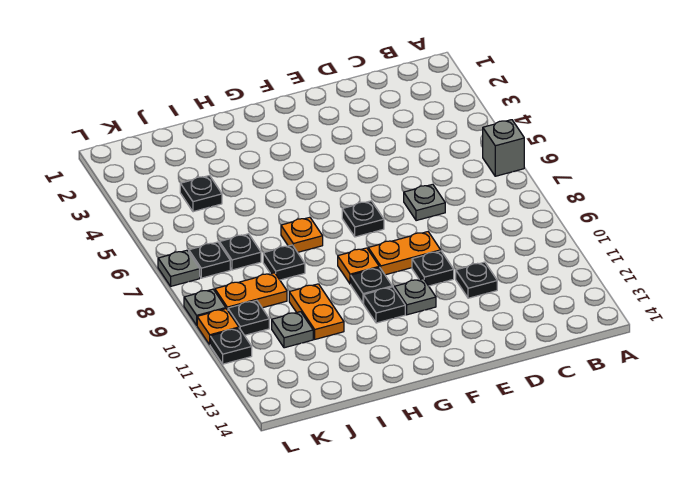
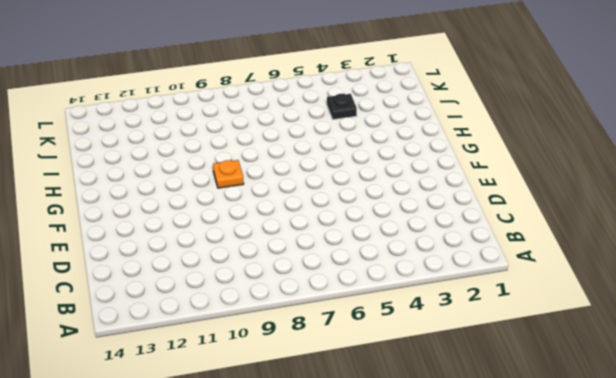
none -> grey 1x1 brick [483,120,524,176]
none -> grey 1x1 plate [404,184,445,221]
none -> black 1x1 plate [456,262,497,298]

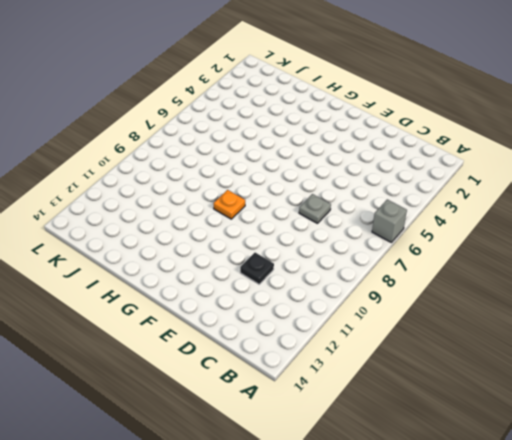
none -> orange 1x2 plate [368,232,441,275]
none -> black 1x1 plate [412,251,454,286]
none -> black 1x1 plate [342,201,384,237]

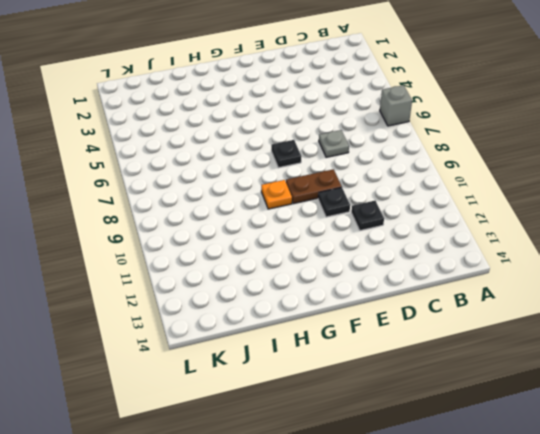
brown 1x2 plate [286,169,342,204] -> orange 1x2 plate [368,232,441,275]
none -> grey 1x1 plate [394,279,436,315]
none -> black 1x1 plate [351,267,392,304]
none -> black 1x1 plate [364,287,405,323]

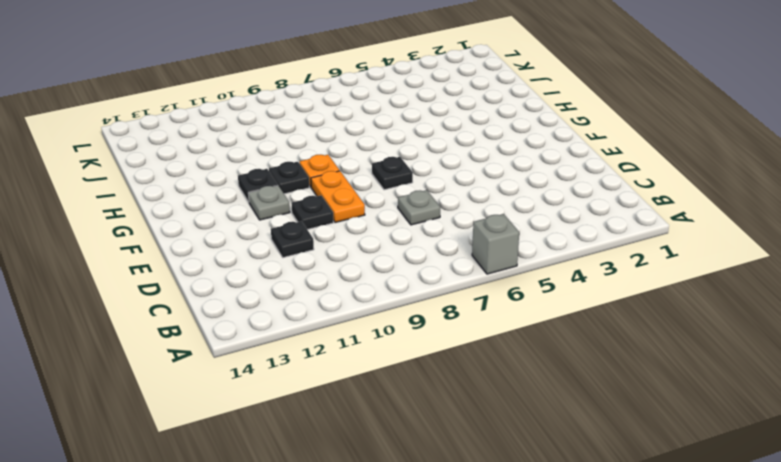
none -> orange 1x1 plate [281,217,323,252]
none -> black 1x1 plate [263,245,305,280]
none -> orange 1x2 plate [289,284,344,339]

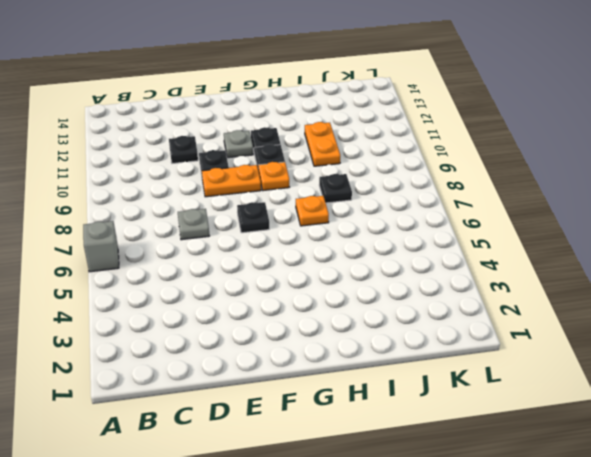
none -> black 1x1 plate [180,176,222,212]
none -> black 1x1 plate [220,234,261,270]
none -> orange 1x2 plate [215,273,287,310]

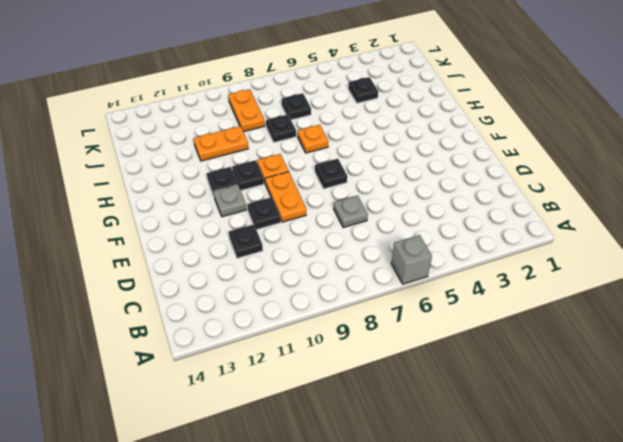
none -> grey 1x1 plate [272,312,313,348]
none -> black 1x1 plate [189,242,230,278]
none -> black 1x1 plate [228,300,269,335]

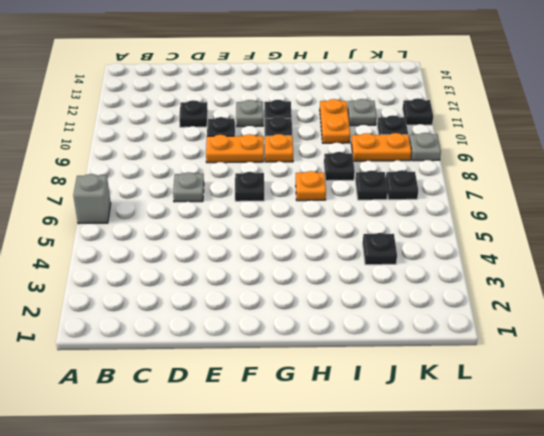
none -> grey 1x1 plate [158,250,200,286]
none -> orange 1x1 plate [197,309,239,344]

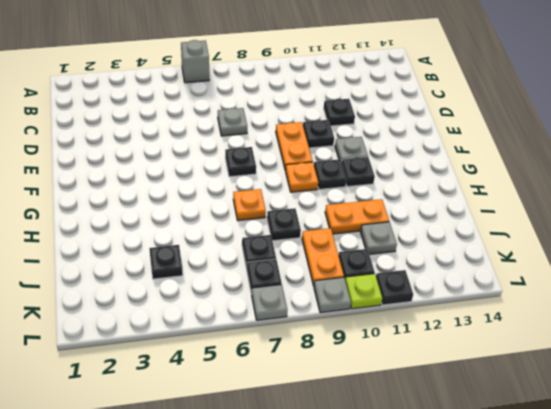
lime 1x1 plate [345,274,382,309] -> orange 1x1 plate [197,309,239,344]

